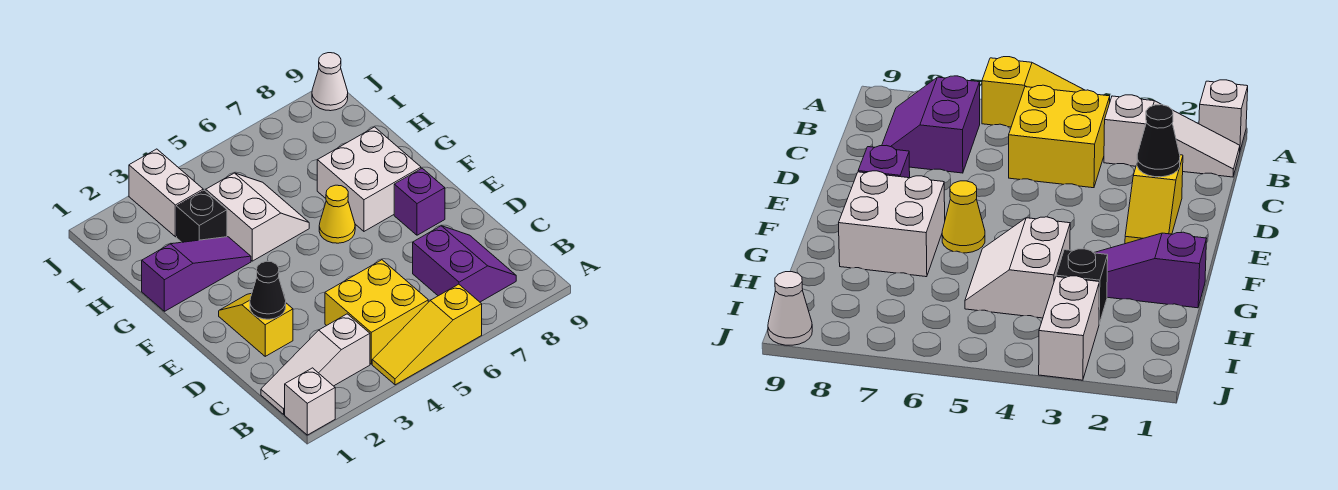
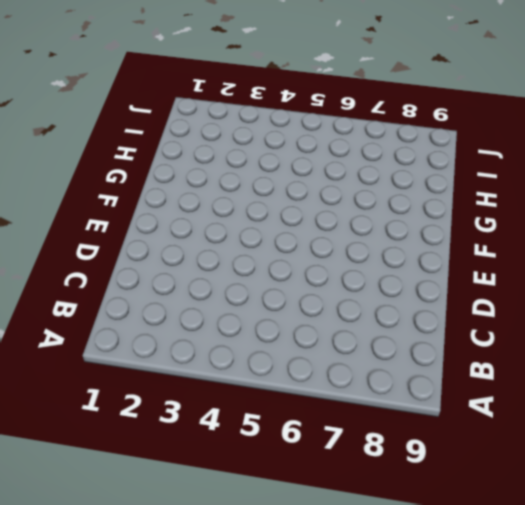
none -> white 1x1 brick [285,368,335,435]
none -> yellow 1x3 slope [372,284,482,385]
none -> white 1x3 slope [261,314,370,414]

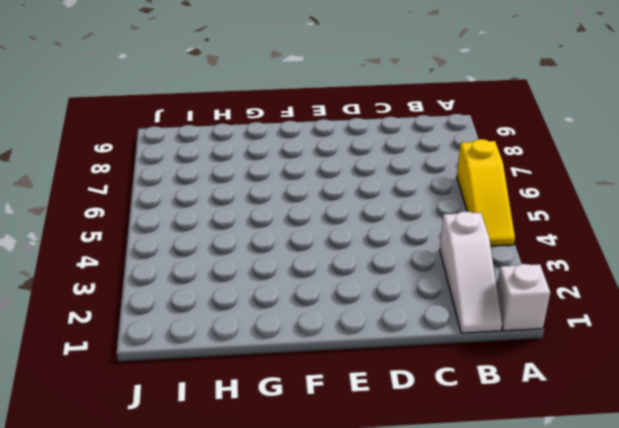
none -> yellow 2x2 brick [325,260,428,364]
none -> purple 2x2 slope [413,226,516,302]
none -> yellow 1x2 slope [219,293,293,356]

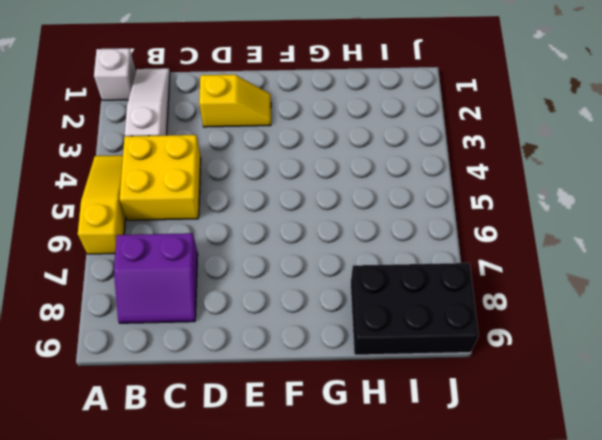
black 2x3 brick [350,263,479,355] -> white 1x1 cone [312,53,348,111]
none -> purple 1x1 brick [394,168,445,235]
none -> yellow 1x1 cone [319,185,355,243]
none -> white 2x2 brick [317,127,421,231]

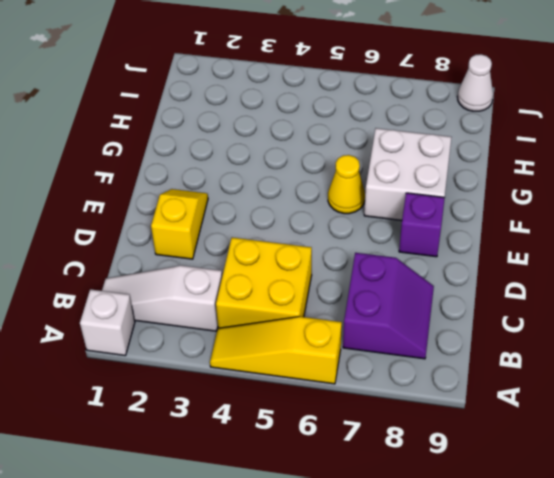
none -> purple 1x3 slope [142,237,251,311]
none -> white 2x2 slope [206,173,309,261]
none -> black 1x1 brick [177,190,227,242]

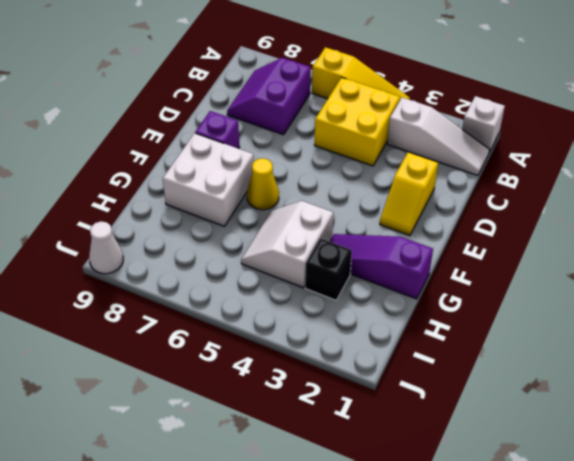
none -> white 1x2 brick [129,149,203,237]
none -> black 1x1 cone [250,261,286,319]

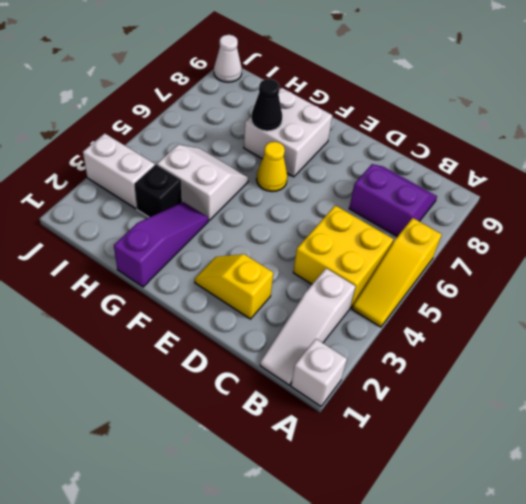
black 1x1 cone [251,79,282,131] -> black 1x1 cone moved to [250,261,286,319]
none -> purple 1x1 brick [394,168,445,235]

